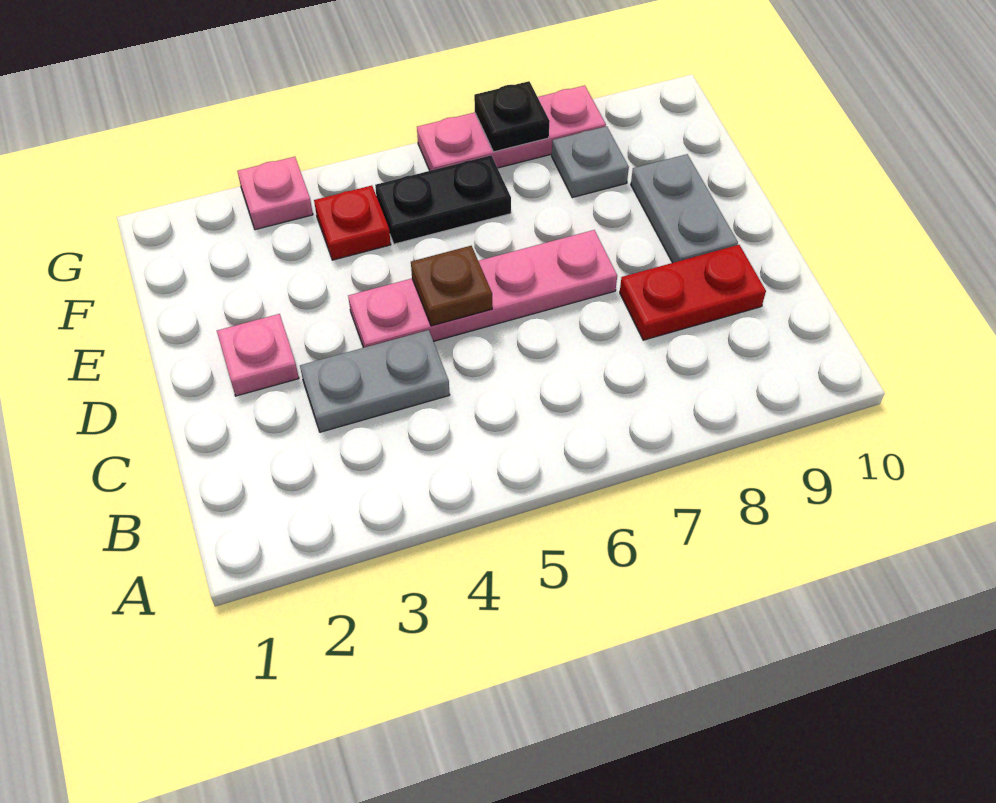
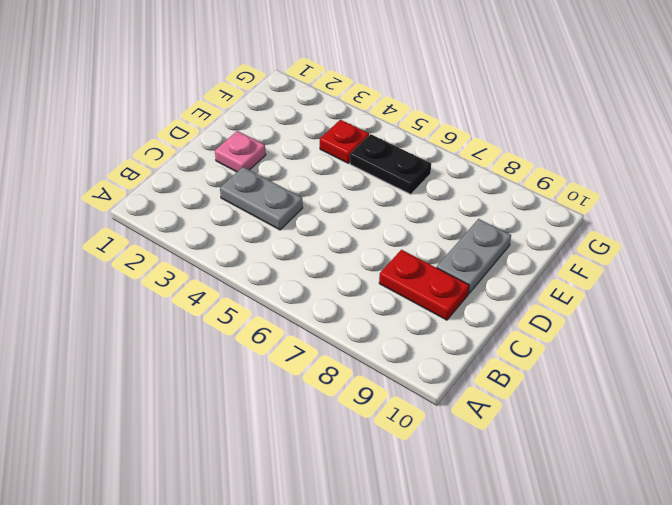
none -> pink 1x4 plate [348,230,617,348]
none -> grey 1x1 plate [552,126,629,198]
none -> pink 1x1 plate [237,157,313,230]

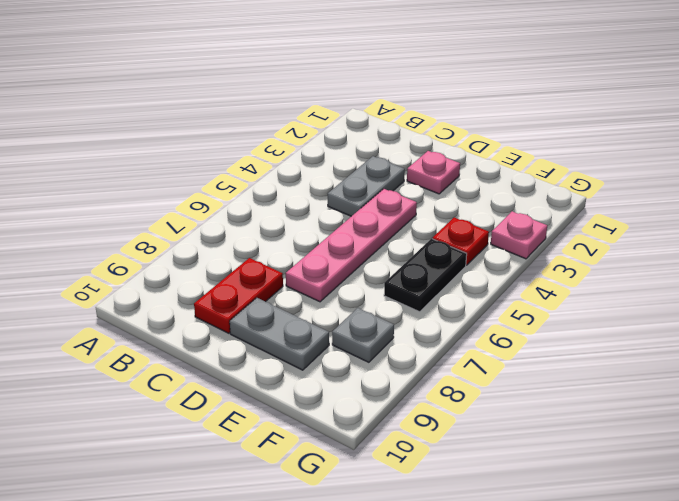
none -> pink 1x3 plate [417,85,606,171]
none -> brown 1x1 plate [411,246,492,326]
none -> black 1x1 plate [474,81,550,152]

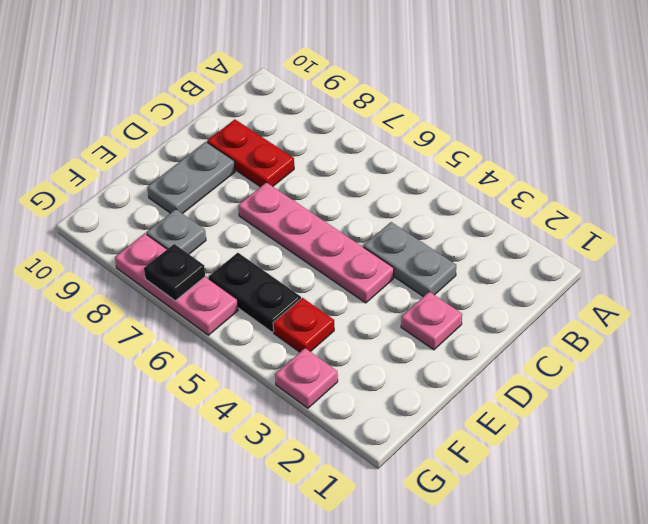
none -> brown 1x1 plate [411,246,492,326]

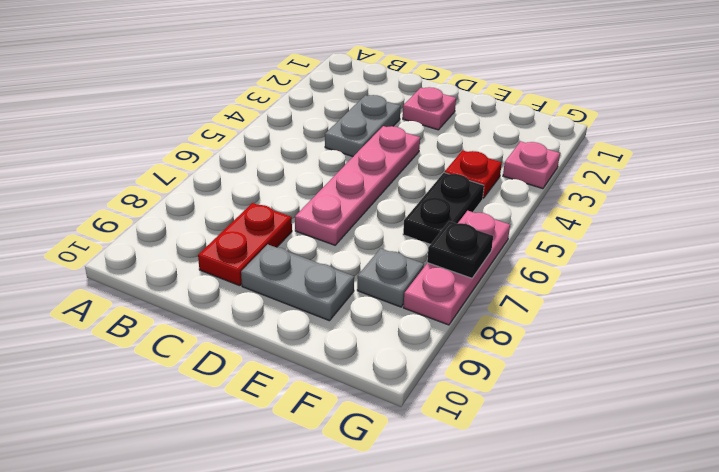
none -> brown 1x1 plate [411,246,492,326]

